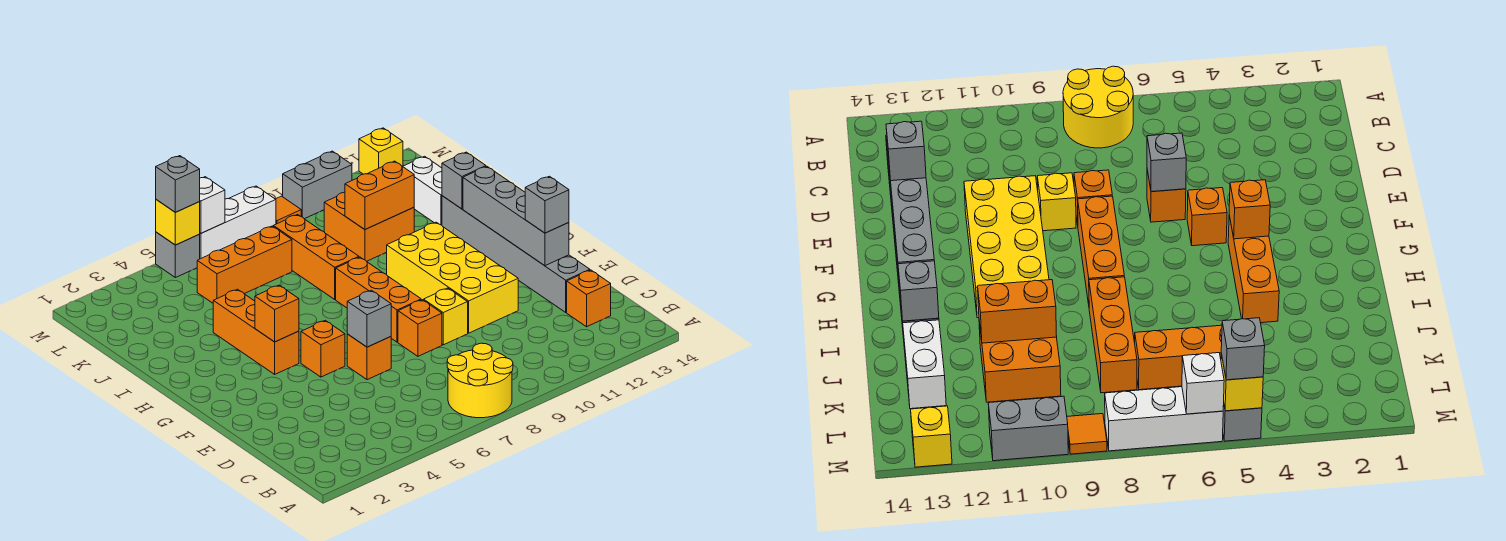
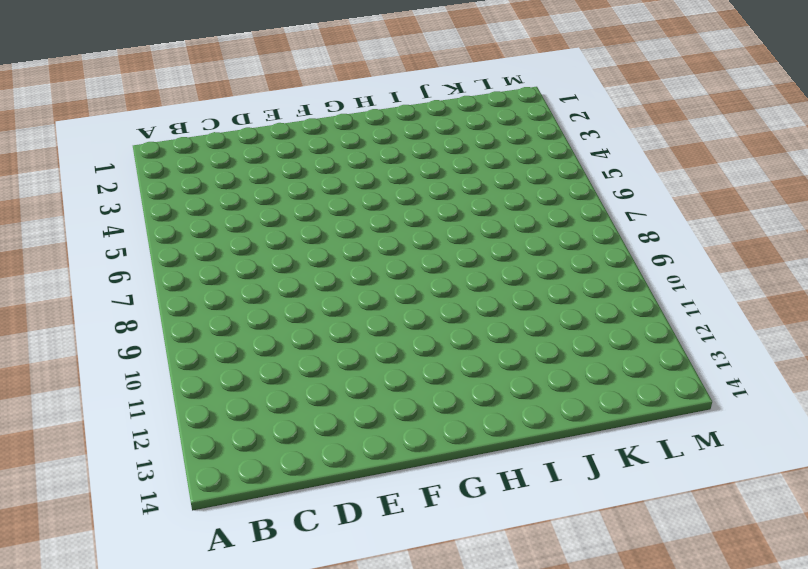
none -> yellow 2x2 round brick [447,343,513,418]
none -> orange 1x1 brick [567,270,611,327]
none -> grey 1x6 brick [442,196,590,312]

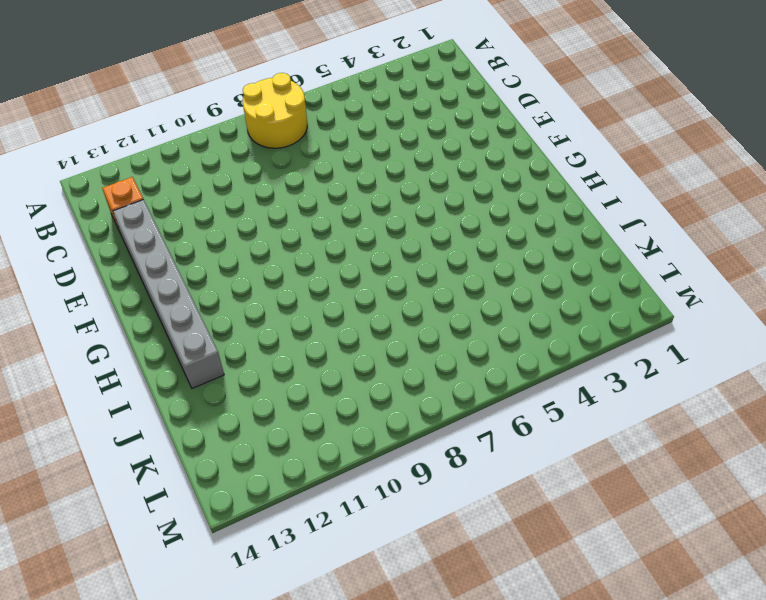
none -> orange 1x1 brick [347,334,391,380]
none -> orange 1x1 brick [398,300,442,356]
none -> yellow 1x1 brick [424,288,468,345]

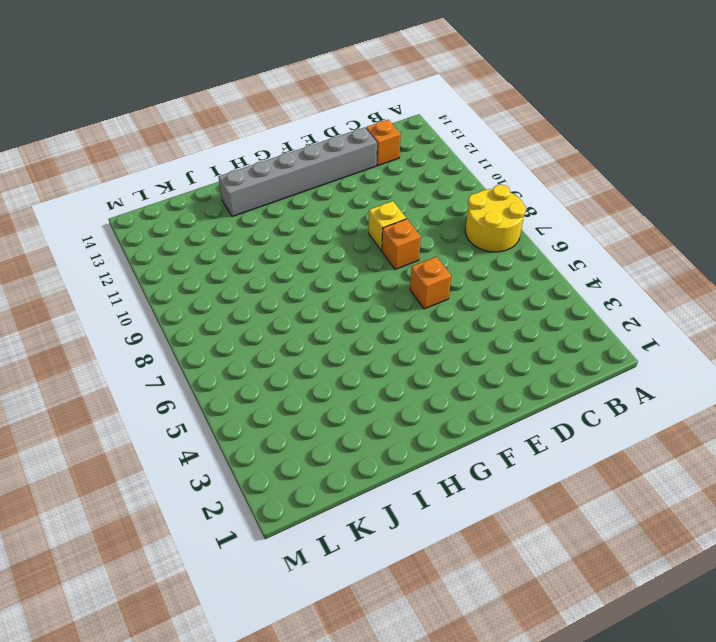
none -> yellow 2x4 brick [387,222,518,333]
none -> orange 1x1 brick [301,320,345,377]
none -> orange 1x3 brick [336,257,421,342]

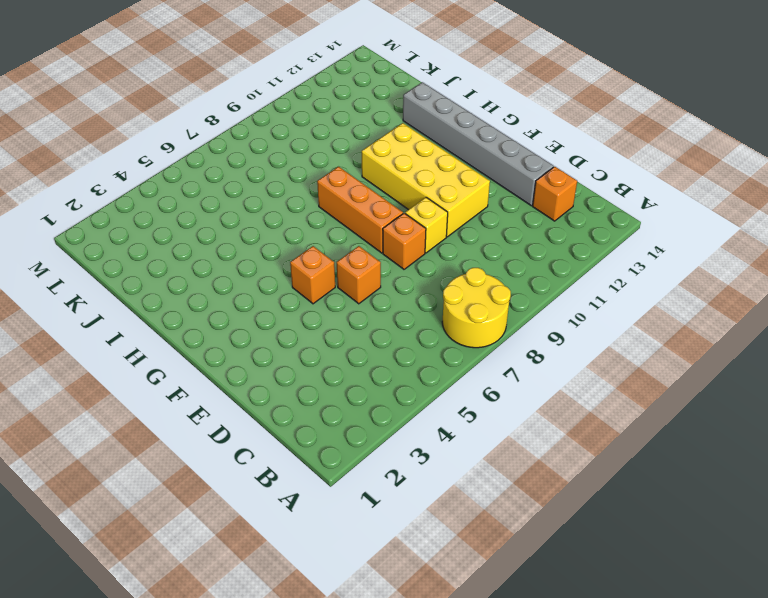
none -> orange 1x3 brick [213,289,299,374]
none -> orange 1x3 brick [273,215,359,299]
none -> orange 2x2 brick [324,192,414,261]

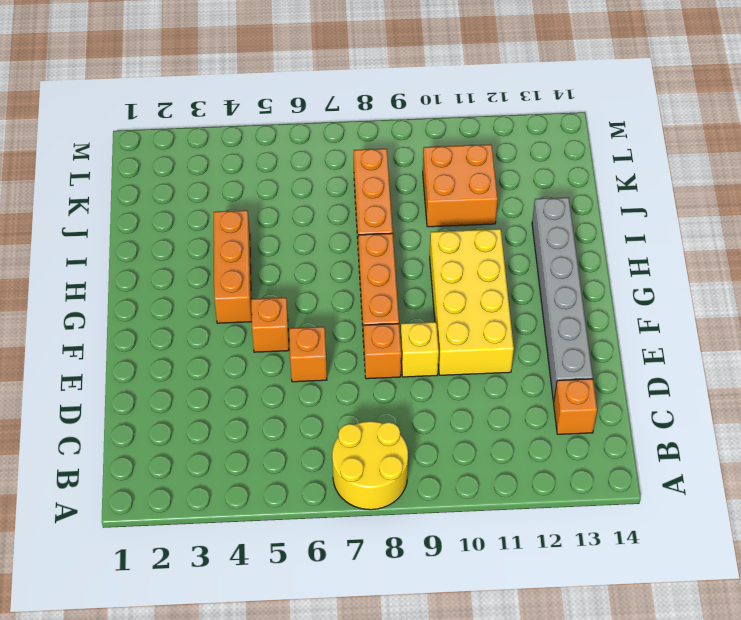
none -> white 1x2 brick [403,156,442,225]
none -> orange 1x3 brick [197,226,292,303]
none -> grey 1x1 brick [156,232,200,278]

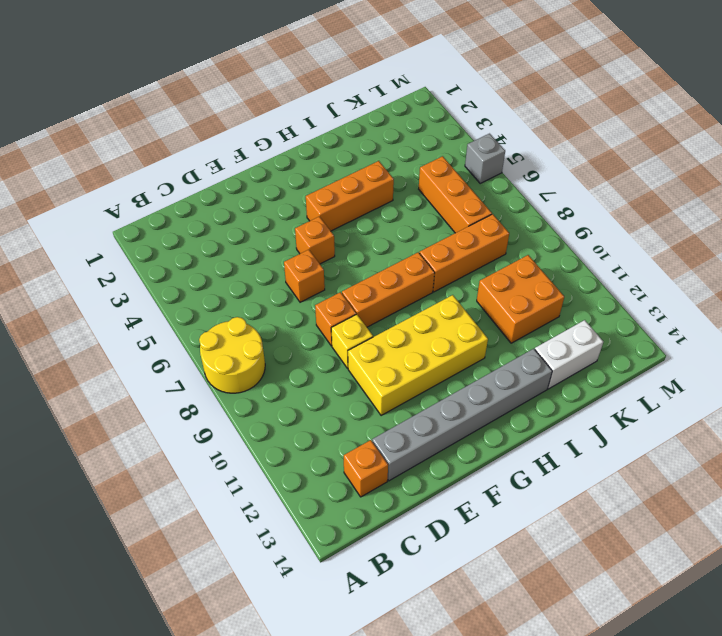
none -> white 1x3 brick [199,186,276,259]
none -> orange 1x1 tile [276,196,301,224]
none -> grey 1x2 brick [283,151,352,219]

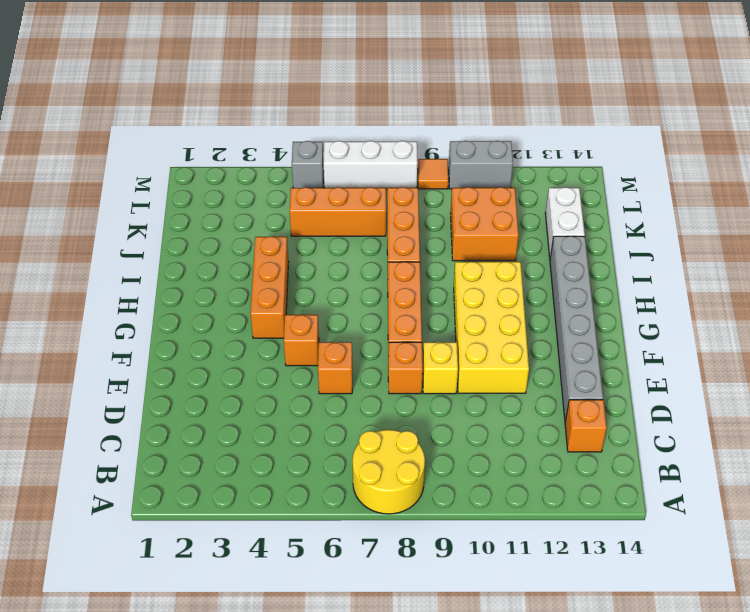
none -> yellow 1x1 brick [359,128,403,174]
none -> grey 1x1 brick [347,290,391,347]
none -> grey 1x4 brick [463,167,569,266]

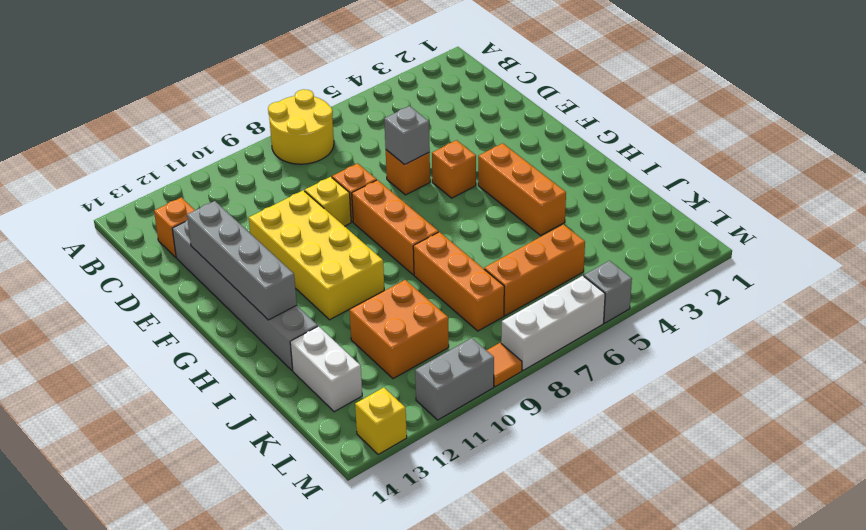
none -> orange 1x1 brick [255,285,299,342]
none -> grey 1x1 brick [442,152,486,209]
none -> orange 1x2 brick [345,161,414,230]

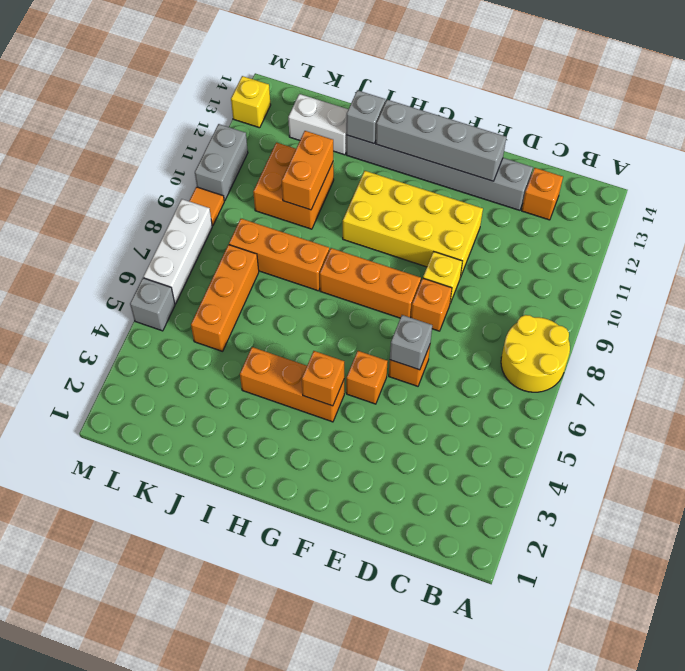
none -> yellow 1x1 brick [156,200,200,245]
none -> white 1x1 brick [199,177,225,233]
none -> grey 1x1 brick [525,176,569,233]

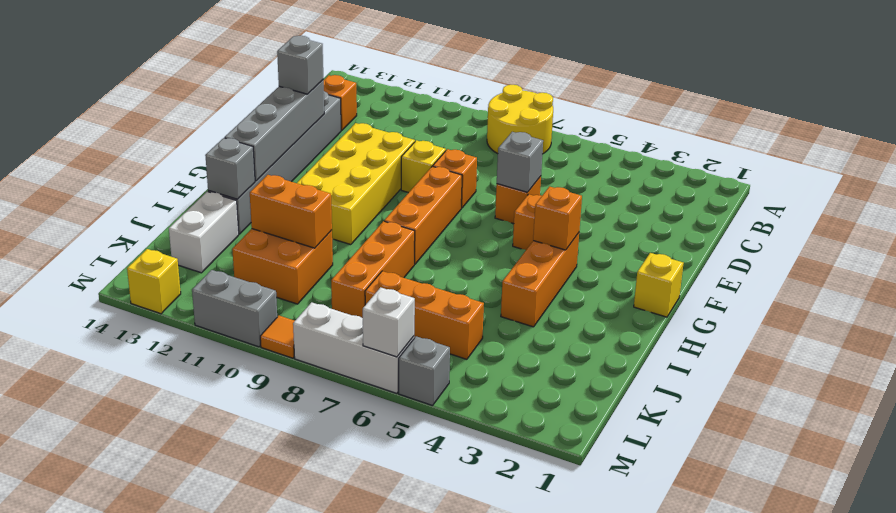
yellow 1x1 brick [634,253,684,317] -> yellow 1x1 brick moved to [156,200,200,245]
none -> grey 1x1 brick [156,156,200,212]

